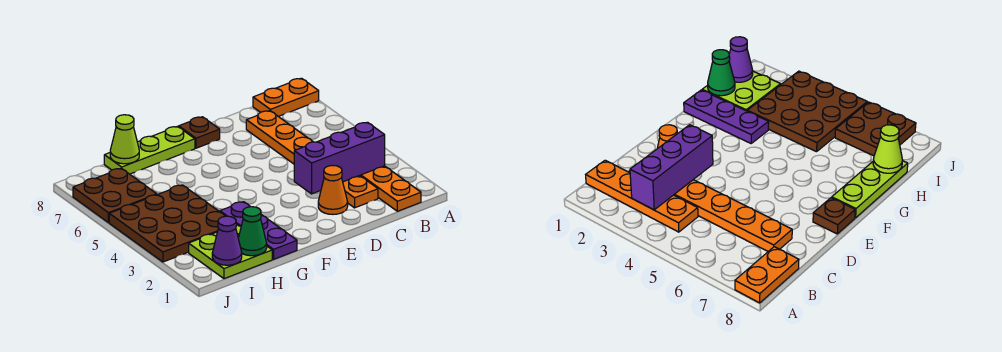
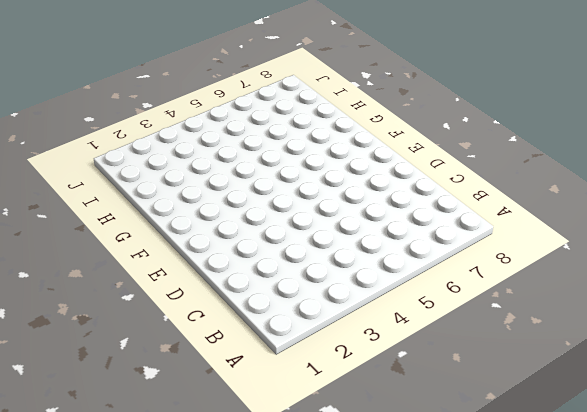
none -> orange 1x2 plate [253,78,319,116]
none -> orange 1x4 plate [360,166,421,211]
none -> orange 1x6 plate [246,111,378,208]

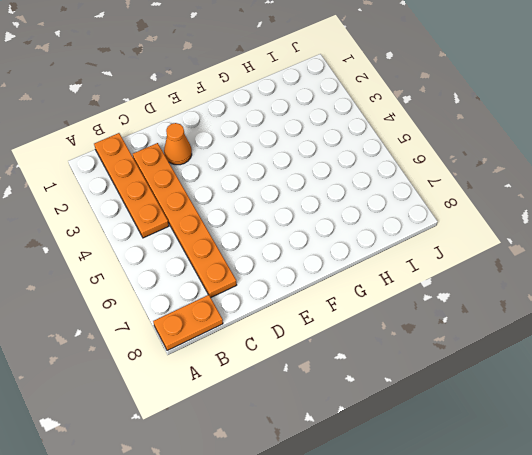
none -> brown 1x1 plate [179,117,220,148]
none -> lime 1x3 plate [104,126,195,174]
none -> purple 1x3 plate [220,202,297,259]

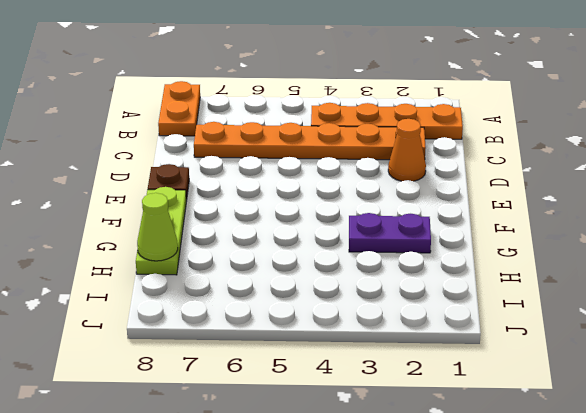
purple 1x2 plate [349,213,431,253] -> purple 1x3 plate [220,202,297,259]
none -> lime 2x2 plate [189,224,272,279]
none -> brown 3x3 plate [109,185,225,262]
none -> brown 2x2 plate [73,168,157,223]

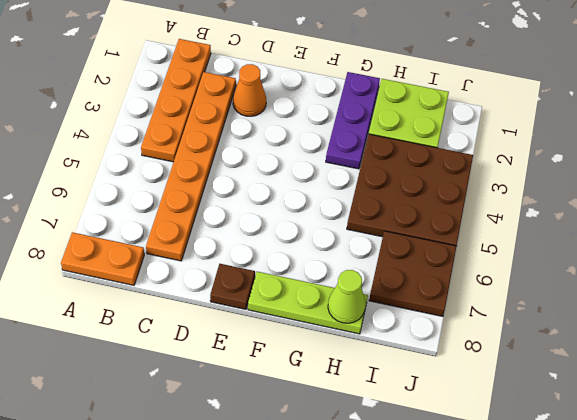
none -> purple 1x3 brick [294,122,385,194]
none -> green 1x1 cone [238,207,267,256]
none -> purple 1x1 cone [212,216,242,265]

